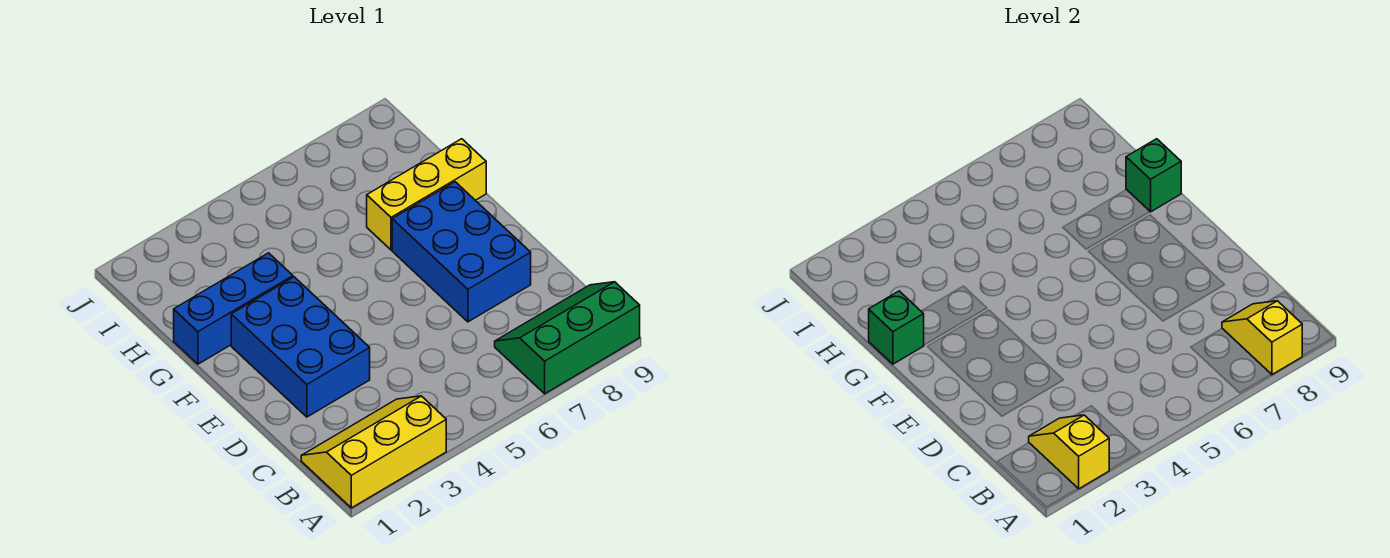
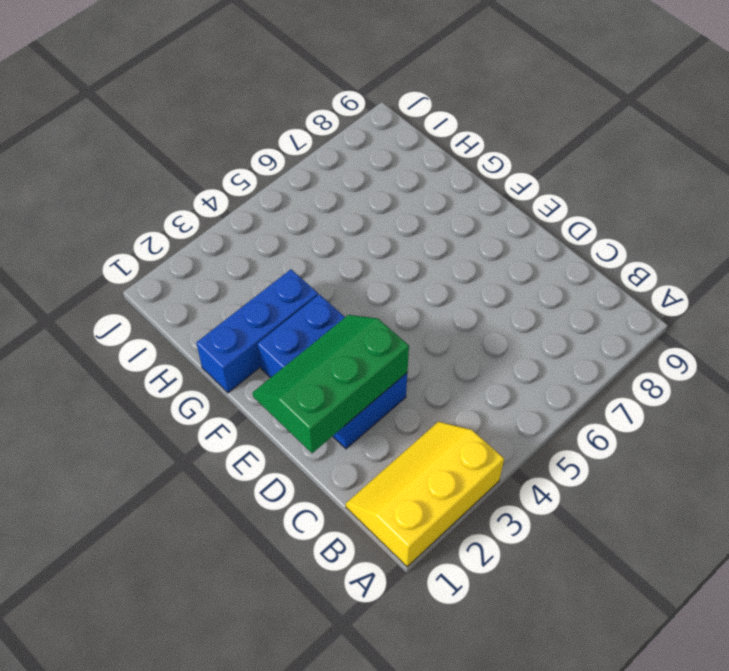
green 2x3 slope [253,315,409,453] -> green 2x3 slope moved to [495,282,640,394]
none -> blue 2x3 brick [392,182,531,322]
none -> yellow 1x3 brick [367,139,486,250]

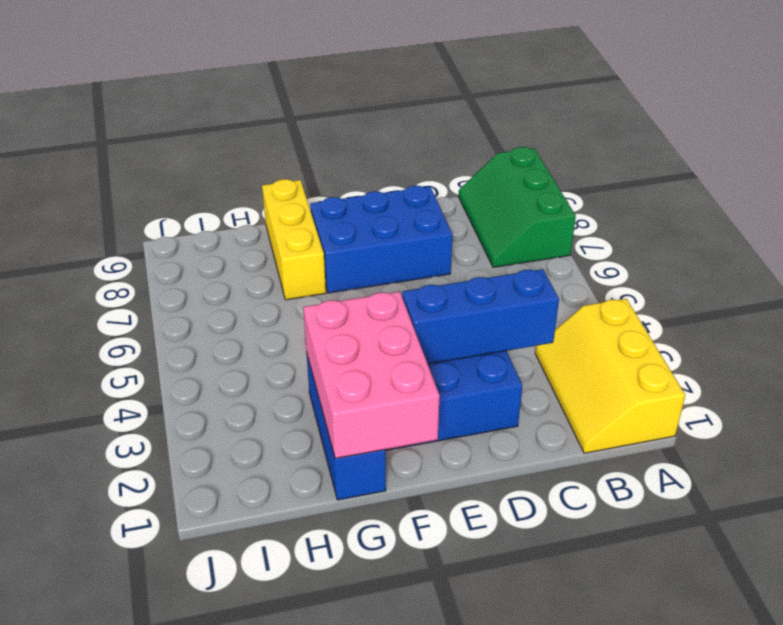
blue 1x3 brick [402,269,559,364] -> none
pink 2x3 brick [303,292,440,458] -> green 1x1 brick [869,291,924,364]
none -> yellow 1x2 slope [1029,415,1109,489]
none -> yellow 1x2 slope [1222,301,1302,375]

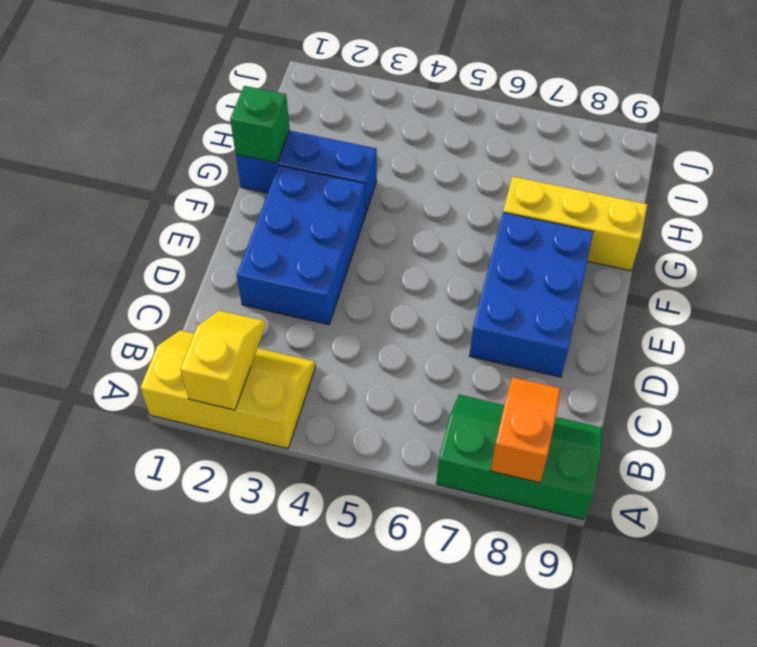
orange 1x2 slope [491,377,560,483] -> yellow 1x2 slope [1222,301,1302,375]
none -> green 1x1 brick [1126,139,1181,212]

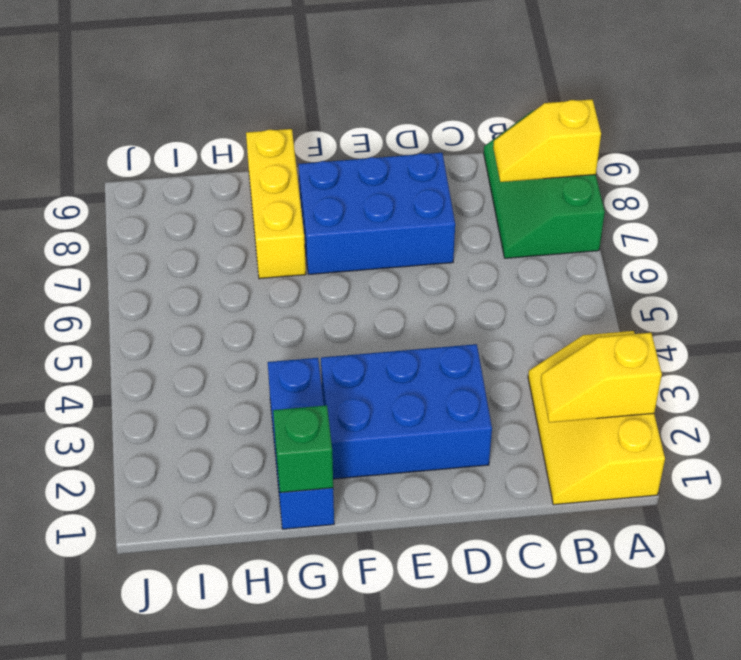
none -> green 1x1 brick [1126,139,1181,212]

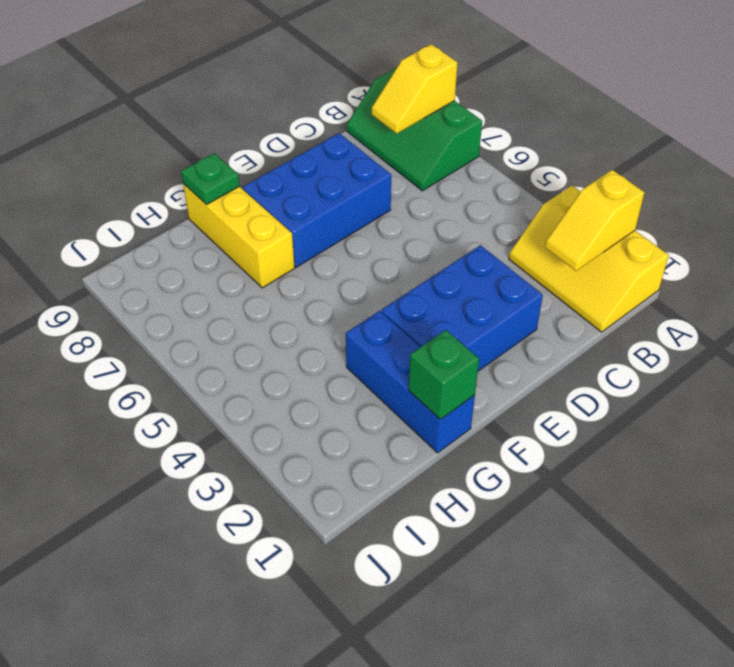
green 1x1 plate [181,153,240,205] -> green 1x1 brick [1126,139,1181,212]

